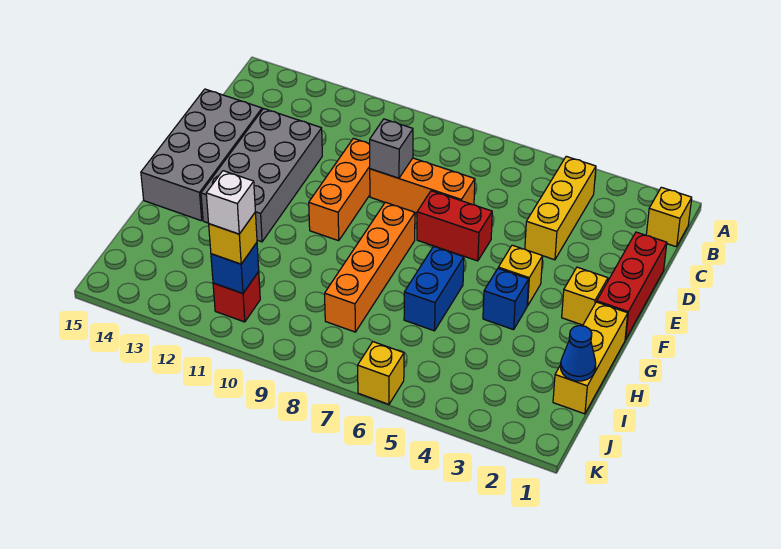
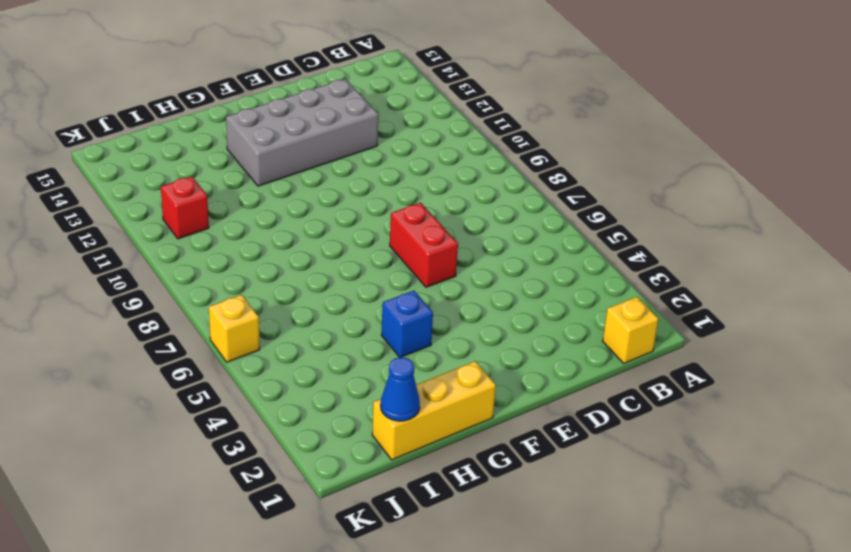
none -> yellow 1x3 brick [525,156,596,260]
none -> red 1x3 brick [597,232,667,340]
none -> orange 1x3 brick [370,158,475,213]

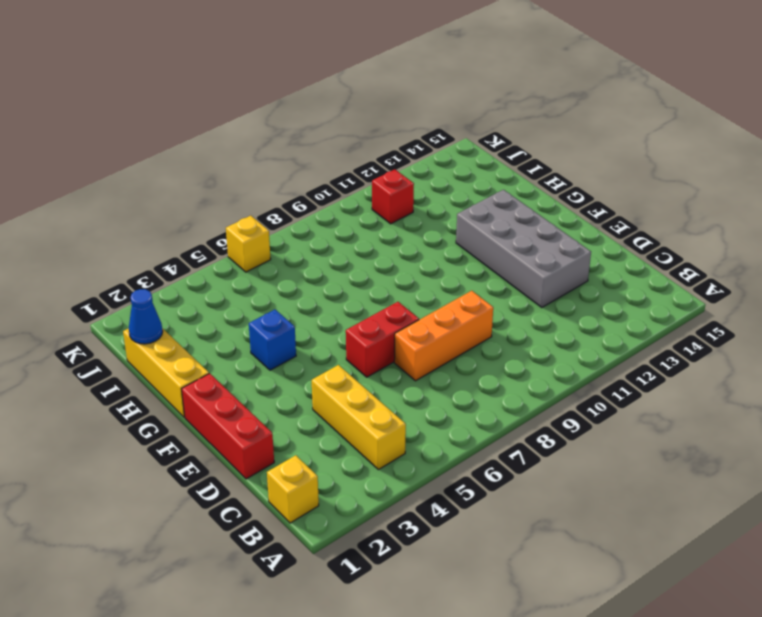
none -> orange 1x3 brick [309,138,370,241]
none -> grey 2x4 brick [141,89,262,221]
none -> yellow 1x1 brick [562,267,608,325]

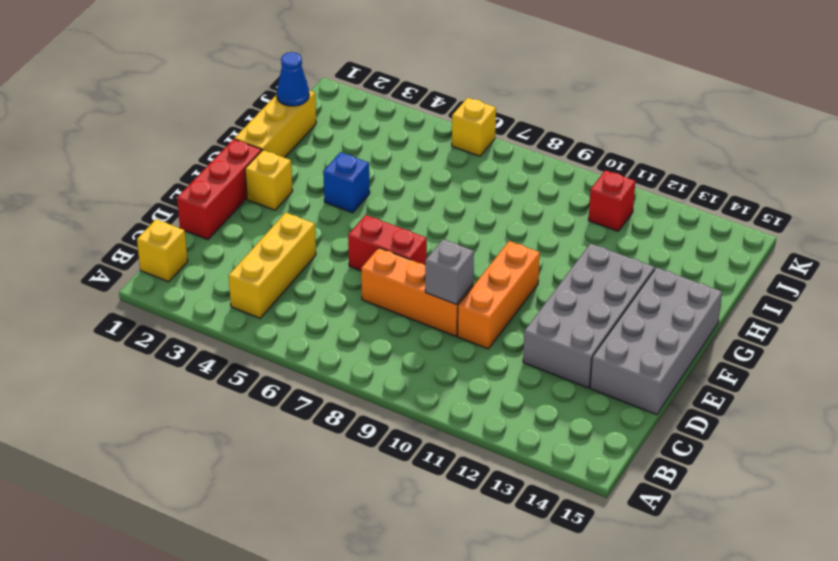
none -> yellow 1x1 brick [498,245,543,306]
none -> orange 1x4 brick [325,202,415,332]
none -> blue 1x2 brick [404,246,464,331]

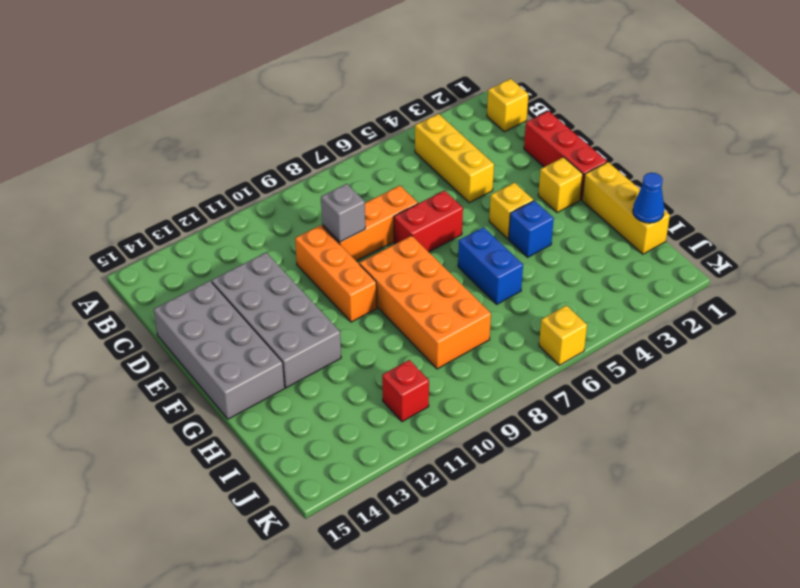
orange 2x4 brick [360,236,491,369] -> orange 1x4 brick [325,202,415,332]
none -> blue 1x1 brick [211,243,259,293]
none -> yellow 1x1 brick [209,213,257,264]
none -> white 1x1 brick [206,171,255,234]

